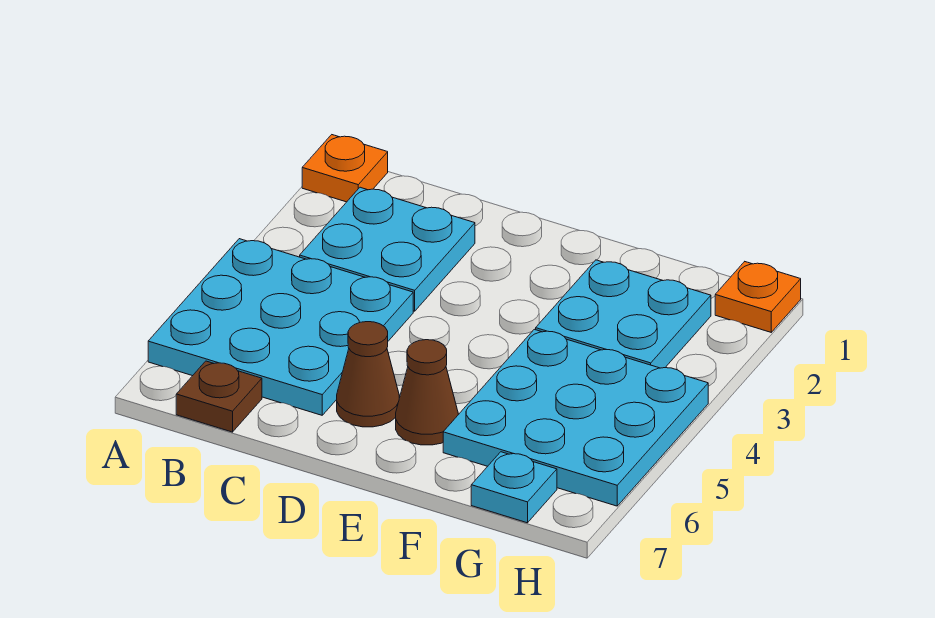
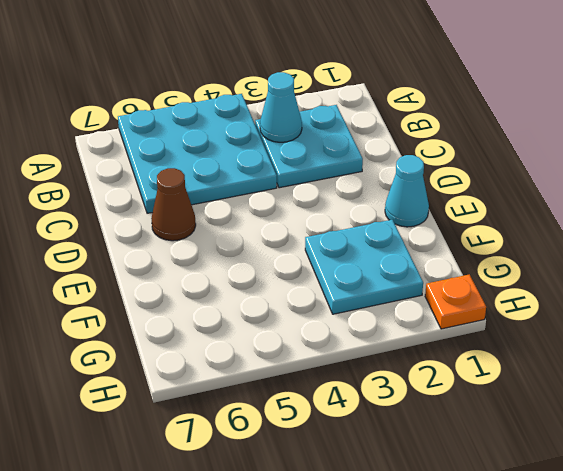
cyan 1x1 cone [260,72,302,142] -> none
cyan 1x1 cone [385,155,429,227] -> none
none -> orange 1x1 plate [302,135,388,202]
none -> brown 1x1 plate [176,361,262,432]

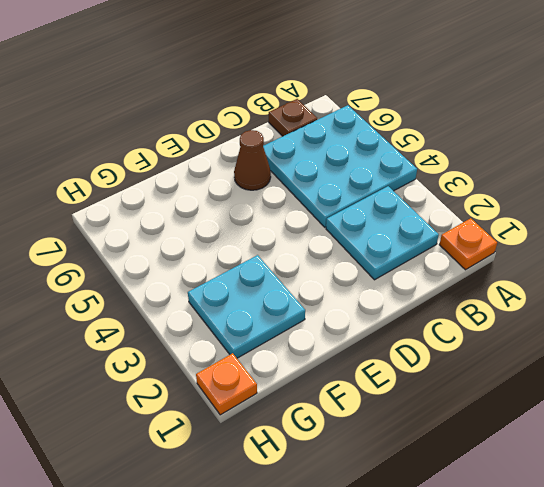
none -> brown 1x1 cone [396,340,458,445]
none -> cyan 3x3 plate [443,329,708,506]

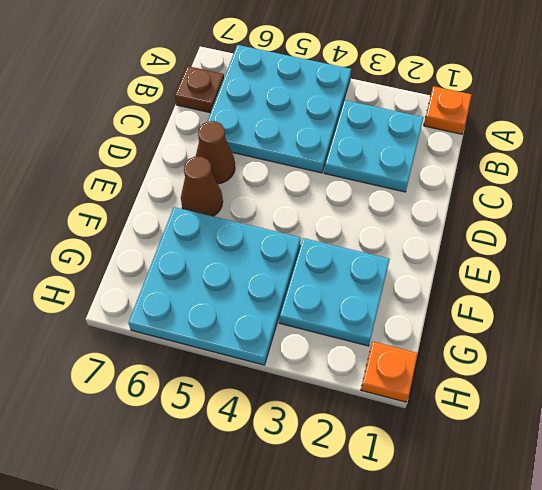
none -> cyan 1x1 plate [471,452,557,523]

